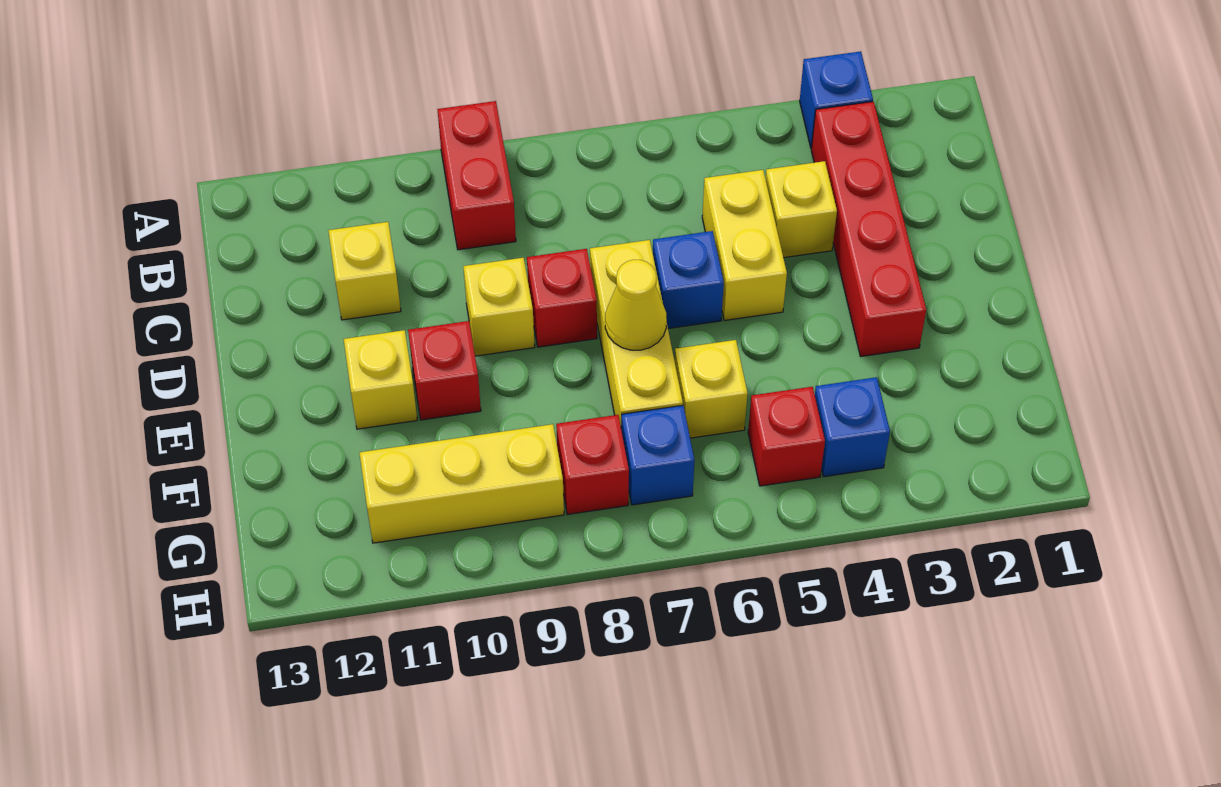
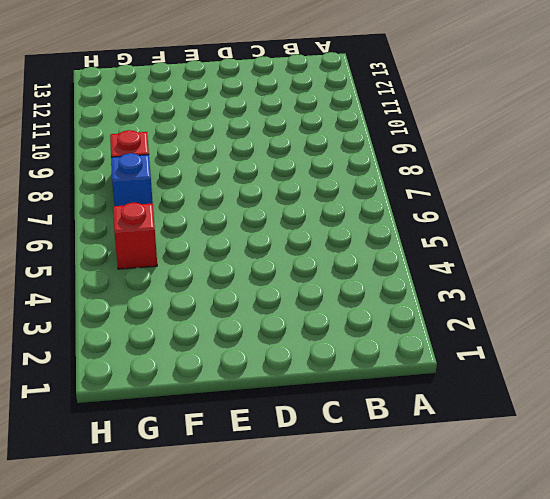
none -> blue 1x1 brick [800,51,873,148]
none -> red 1x2 brick [437,101,516,250]
none -> red 1x4 brick [811,102,926,356]

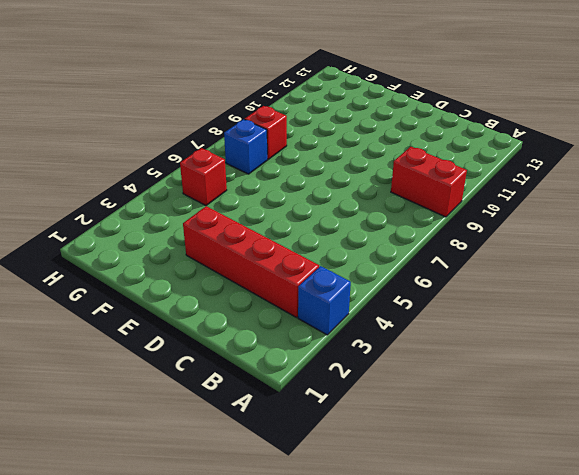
none -> yellow 1x1 brick [766,161,837,258]
none -> yellow 1x2 brick [702,170,787,320]
none -> yellow 1x1 brick [328,222,401,320]

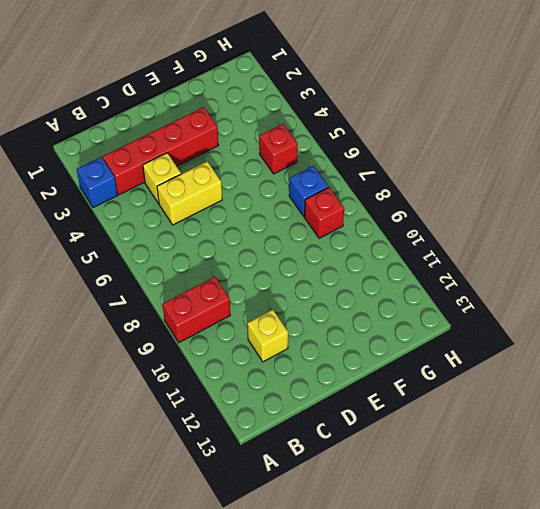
none -> blue 1x1 brick [653,231,724,329]
none -> yellow 1x3 brick [590,240,683,426]
none -> red 1x1 brick [527,249,597,347]

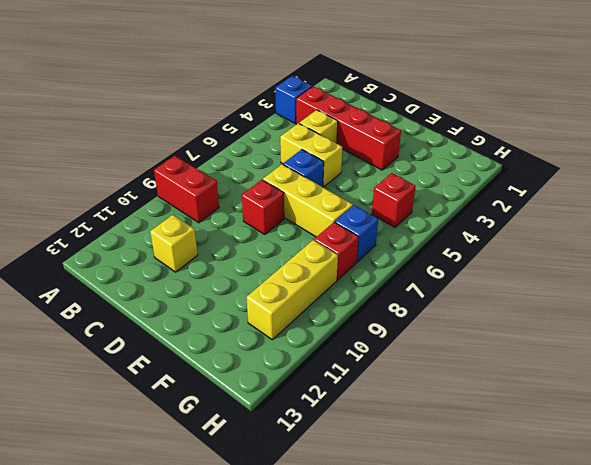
none -> yellow 1x1 brick [463,258,535,356]
none -> red 1x1 brick [408,321,481,420]
none -> yellow 1x1 brick [344,330,417,429]

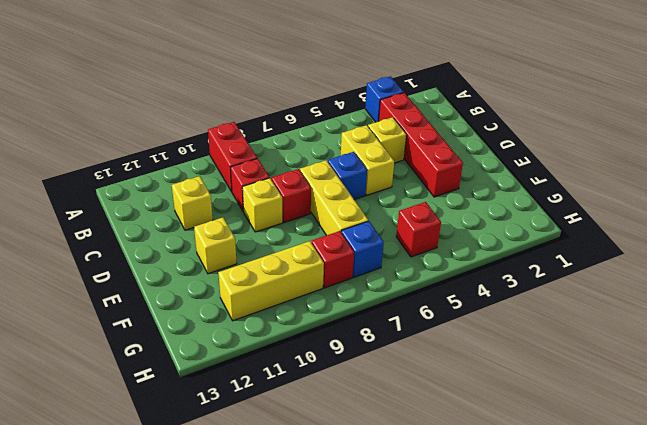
red 1x1 brick [231,159,269,212] -> red 1x1 brick moved to [408,321,481,420]
none -> yellow 1x1 brick [675,340,748,438]
none -> blue 1x1 brick [815,377,890,477]
none -> yellow 1x1 cone [605,260,667,350]

